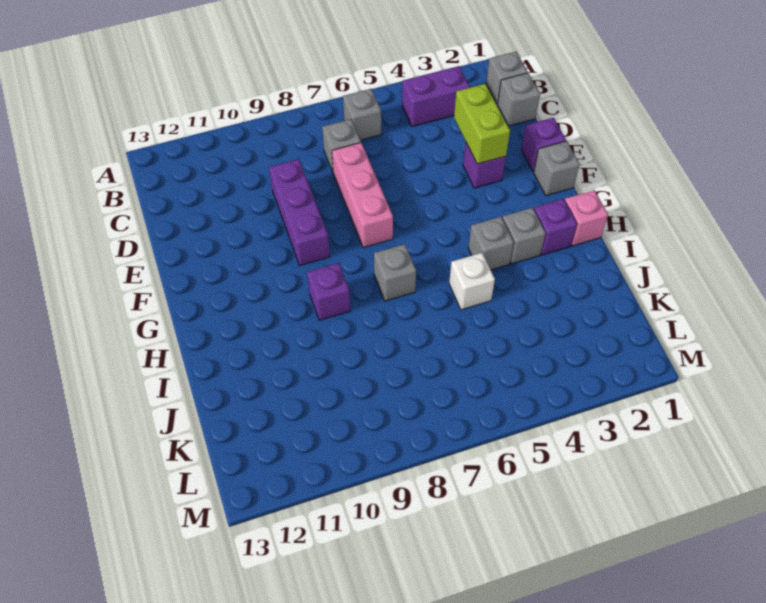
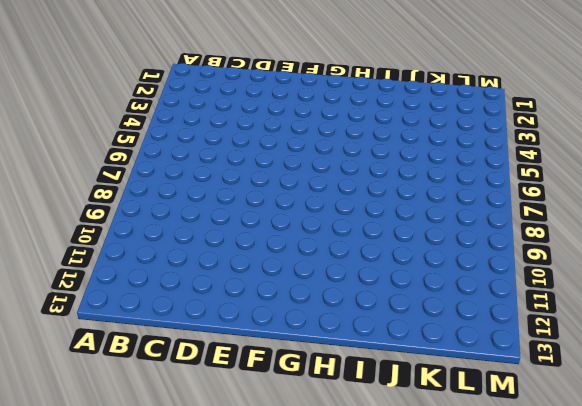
none -> grey 1x1 brick [486,52,528,104]
none -> purple 1x2 brick [402,66,470,127]
none -> grey 1x1 brick [343,89,381,140]

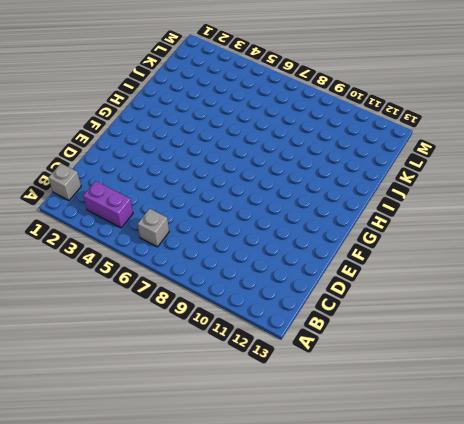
none -> grey 1x1 brick [498,73,540,126]
none -> grey 1x1 brick [322,119,361,172]
none -> pink 1x3 brick [332,143,393,248]

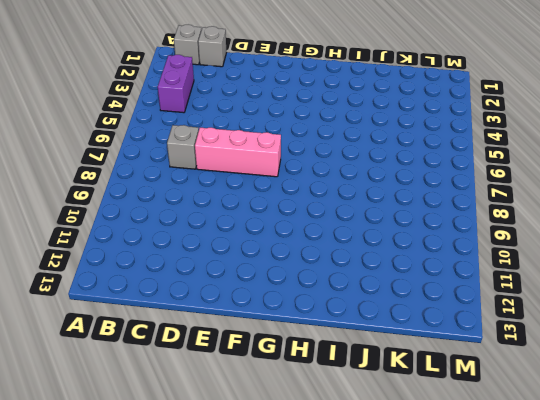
none -> grey 1x1 brick [343,89,381,140]
none -> purple 1x3 brick [269,159,330,265]
none -> purple 1x1 brick [521,118,566,172]

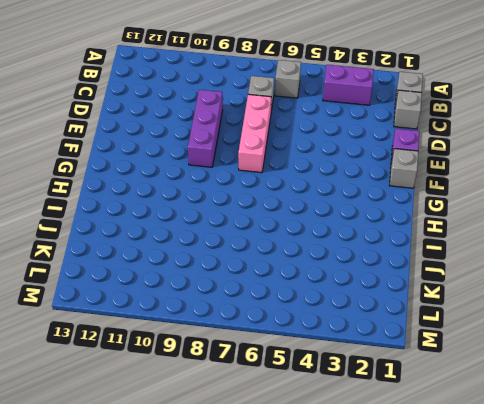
none -> purple 1x1 brick [463,143,506,188]
none -> pink 1x1 brick [565,190,608,246]
none -> purple 1x1 brick [534,199,577,255]

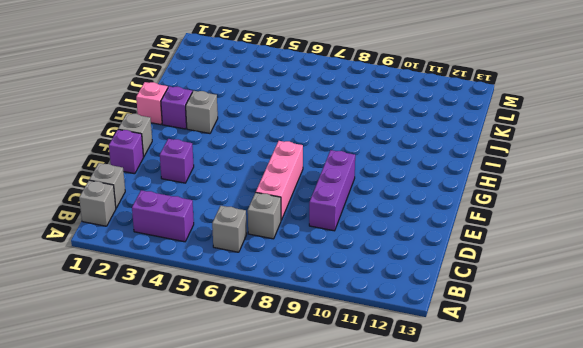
none -> grey 1x1 brick [468,217,514,270]
none -> grey 1x1 brick [374,244,416,301]
none -> purple 1x1 brick [307,263,350,320]

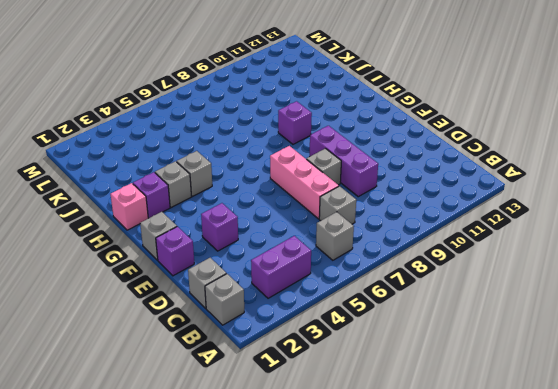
grey 1x1 brick [307,148,341,185] -> grey 1x1 brick moved to [374,244,416,301]
none -> white 1x1 brick [449,253,495,310]
none -> lime 1x2 brick [454,84,510,164]

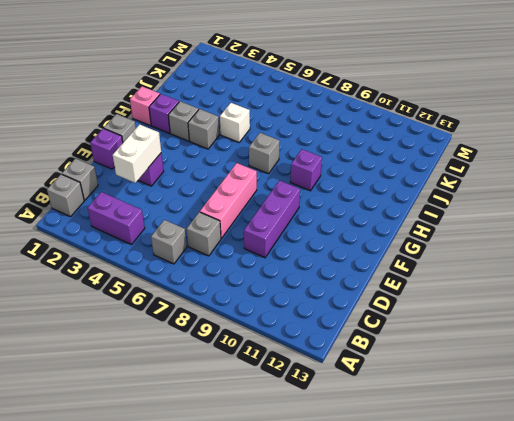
white 1x2 brick [113,124,161,183] -> lime 1x2 brick [454,84,510,164]

